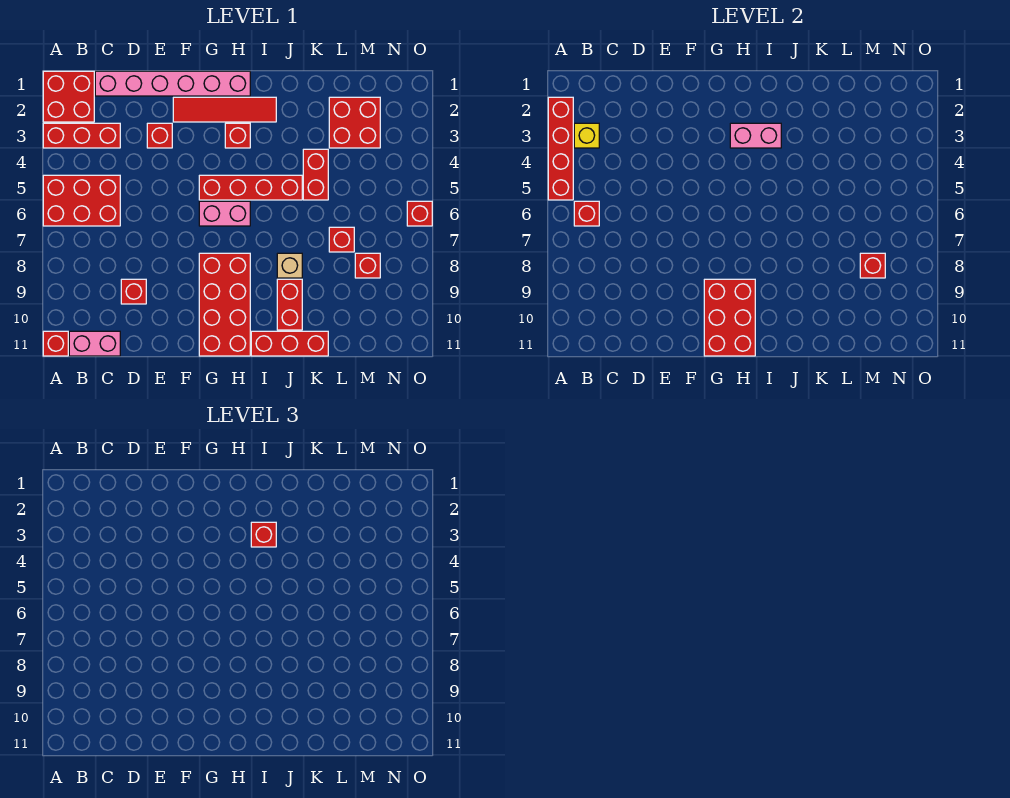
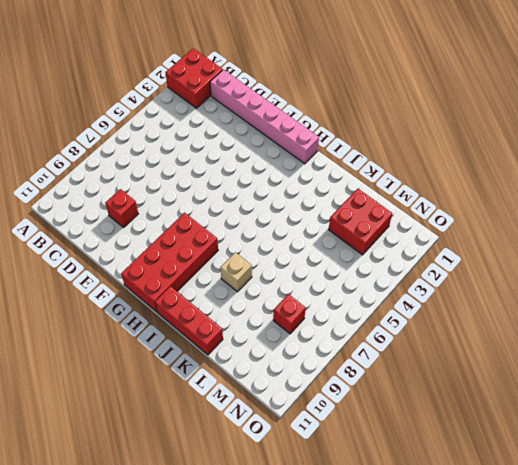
none -> red 1x3 brick [43,123,120,148]
none -> red 2x3 brick [43,175,120,226]
none -> red 1x1 brick [43,331,68,356]

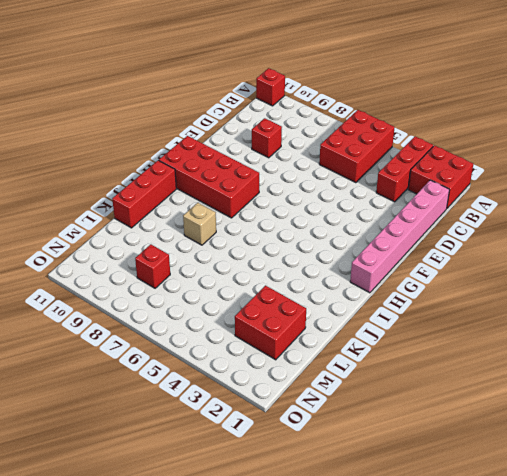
none -> pink 1x2 brick [69,331,120,356]
none -> red 1x1 brick [147,123,172,148]
none -> red 1x4 tile [173,97,276,122]

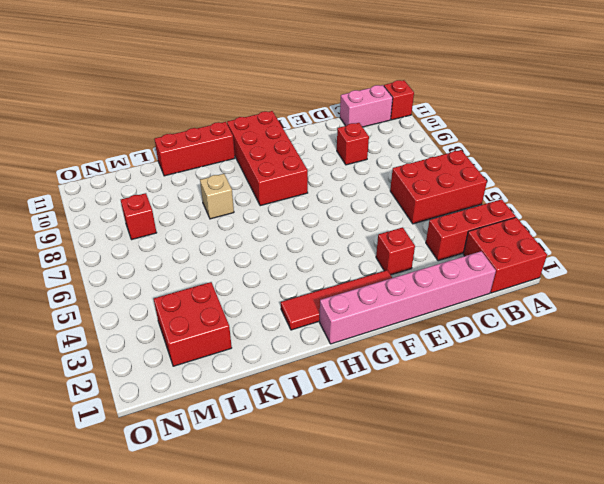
none -> red 1x4 brick [199,175,302,200]
none -> pink 1x2 brick [199,201,250,226]
none -> red 1x1 brick [225,123,250,148]

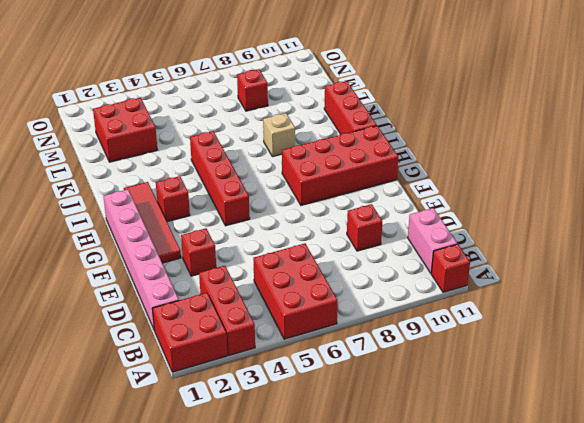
none -> pink 1x2 brick [199,201,250,226]
none -> red 1x2 brick [277,279,302,330]
none -> red 1x2 brick [303,149,328,200]

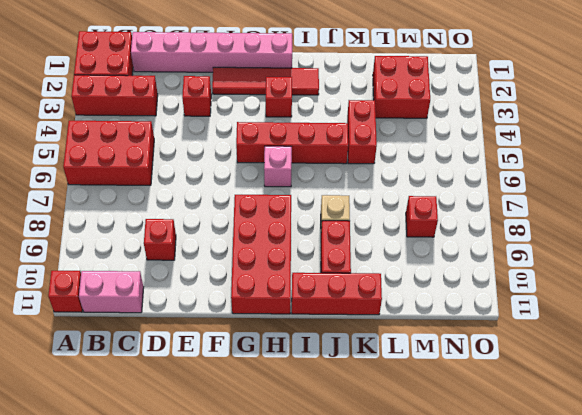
pink 1x1 brick [264,146,292,187] -> pink 1x2 brick [199,201,250,226]
none -> red 1x1 brick [329,227,354,252]
none -> red 1x1 brick [407,201,432,226]
none -> red 1x4 brick [548,97,573,200]

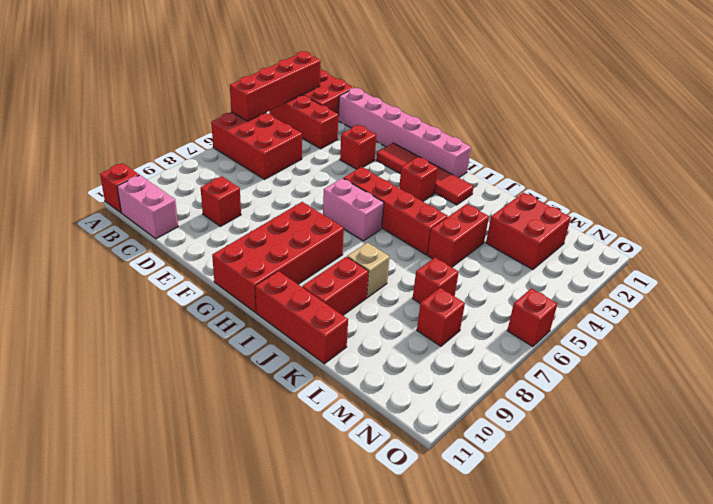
none -> yellow 1x1 brick [574,123,599,148]
none -> red 1x1 brick [574,201,599,226]
none -> red 2x3 brick [704,279,755,356]

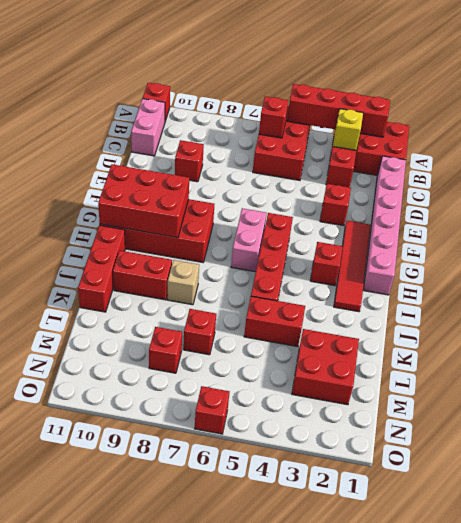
none -> pink 1x2 brick [730,123,781,148]
none -> red 1x1 brick [860,253,885,278]
none -> red 1x1 brick [251,522,276,547]

